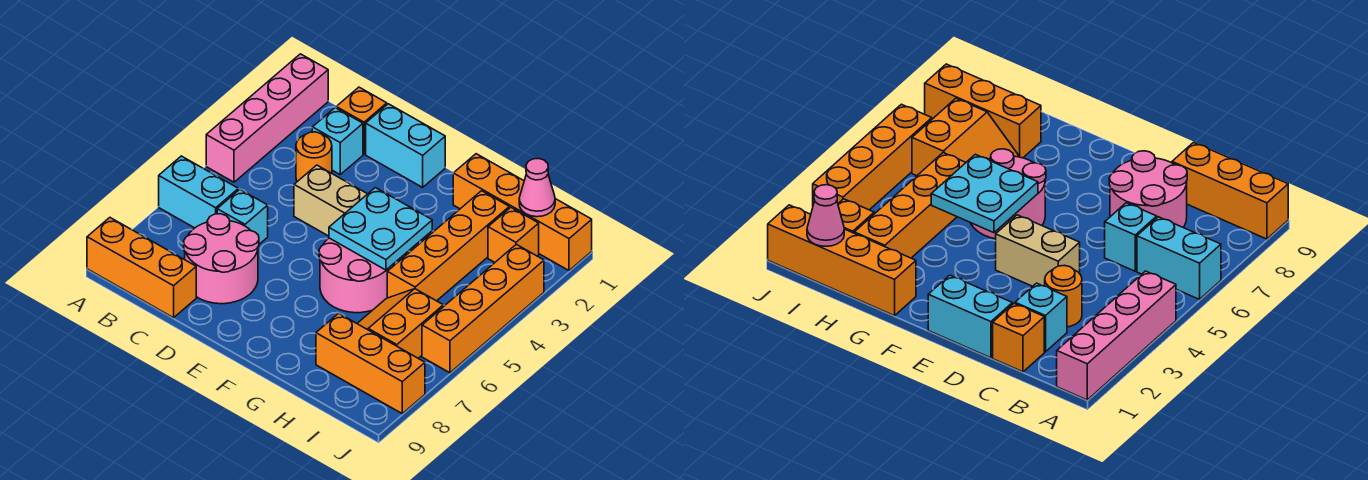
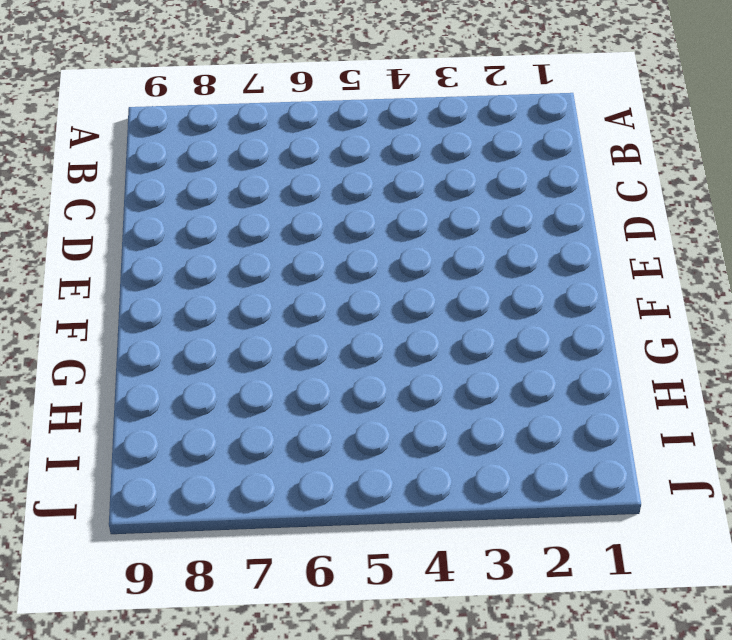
none -> pink 1x4 brick [206,54,328,182]
none -> cyan 1x2 brick [159,156,238,228]
none -> orange 1x3 brick [87,218,196,318]

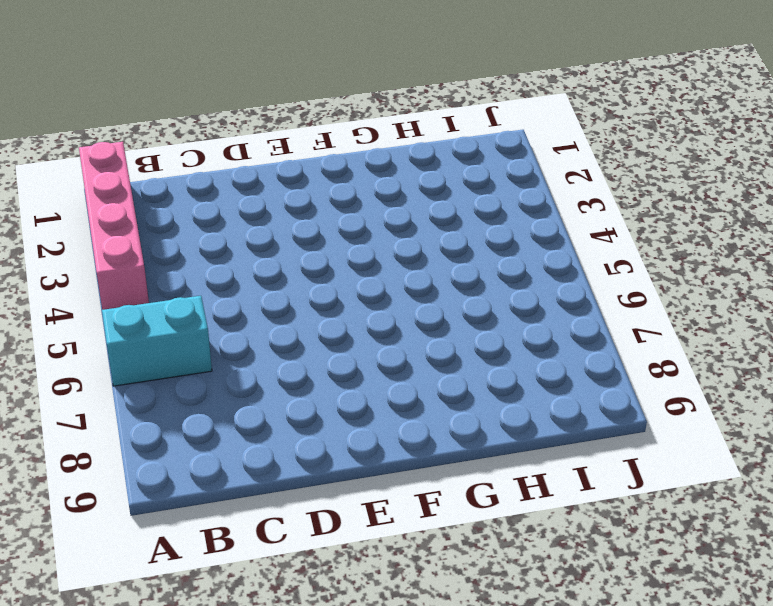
none -> orange 1x3 brick [87,218,196,318]
none -> orange 1x1 brick [336,87,387,154]
none -> cyan 1x1 brick [312,108,363,174]

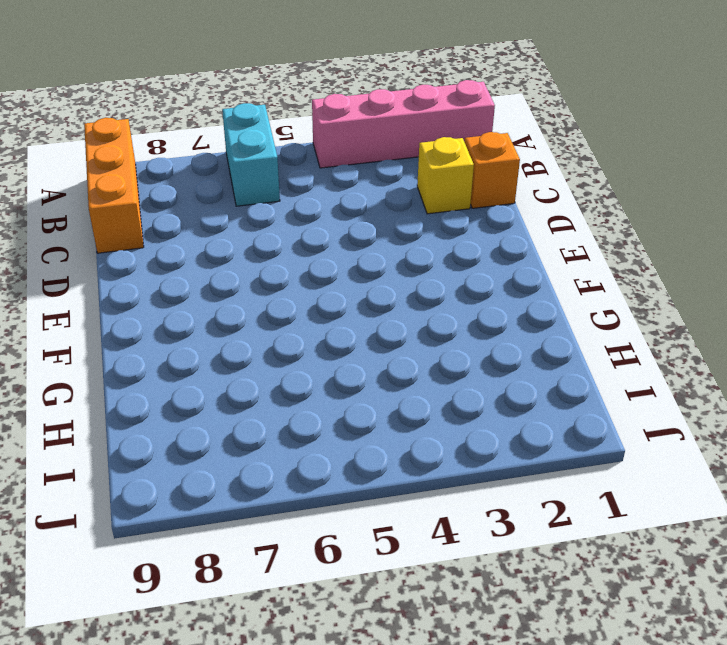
yellow 1x1 brick [417,137,474,214] -> cyan 1x1 brick [312,108,363,174]
none -> orange 1x1 round brick [296,132,332,182]
none -> cyan 1x1 brick [217,189,268,244]
none -> pink 2x2 round brick [184,214,259,304]

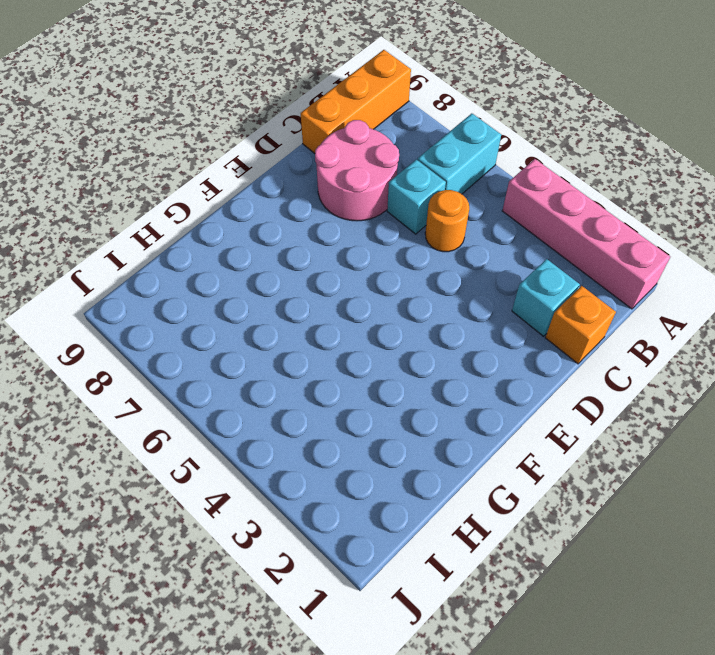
orange 1x1 round brick [425,190,469,252] -> orange 1x1 round brick moved to [296,132,332,182]
none -> cyan 1x2 brick [366,104,445,187]
none -> tan 1x2 brick [294,165,367,236]
none -> pink 2x2 round brick [319,238,394,313]

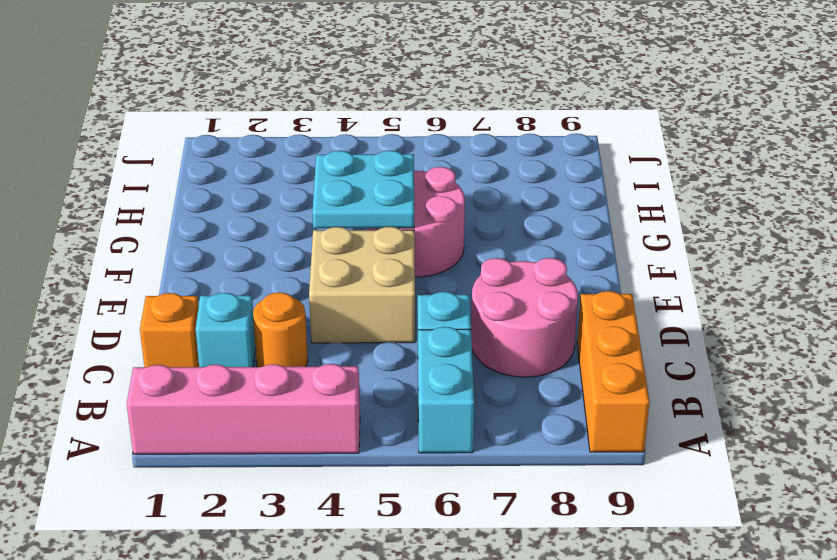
tan 2x2 brick [309,227,415,343] -> tan 1x2 brick [294,165,367,236]
none -> cyan 1x2 brick [366,104,445,187]
none -> orange 1x4 brick [453,154,592,270]
none -> orange 1x4 brick [387,191,509,301]

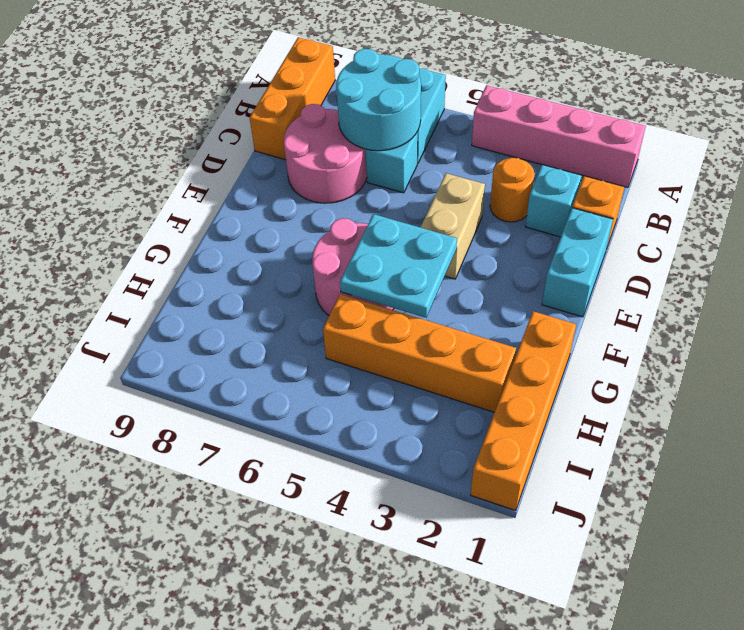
cyan 2x2 round brick [336,49,421,151] -> none
none -> orange 2x2 slope [357,289,443,358]
none -> orange 1x3 brick [316,313,425,413]
none -> orange 1x1 brick [488,208,539,262]

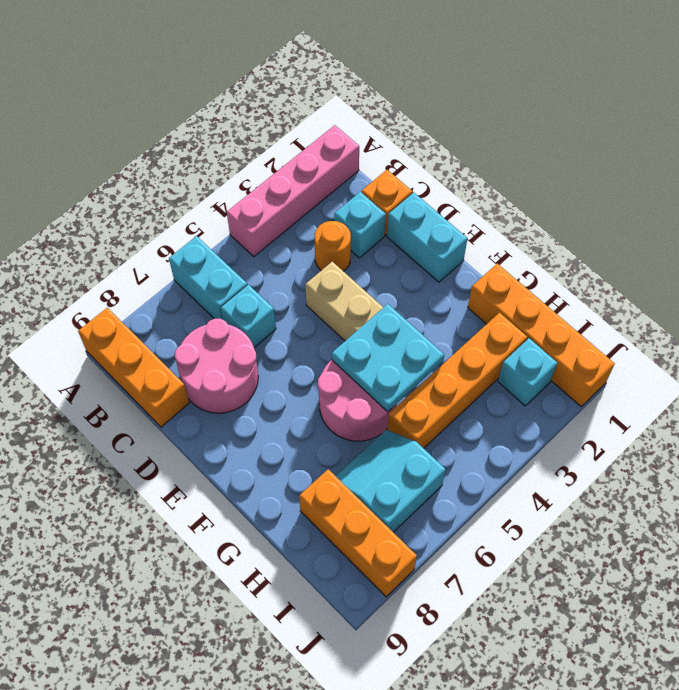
cyan 2x2 slope [336,430,446,532] -> orange 2x2 slope [357,289,443,358]
cyan 1x1 brick [498,338,557,406] -> orange 1x1 brick [488,208,539,262]
none -> orange 1x4 brick [422,244,544,373]
none -> pink 1x1 cone [519,159,555,217]

